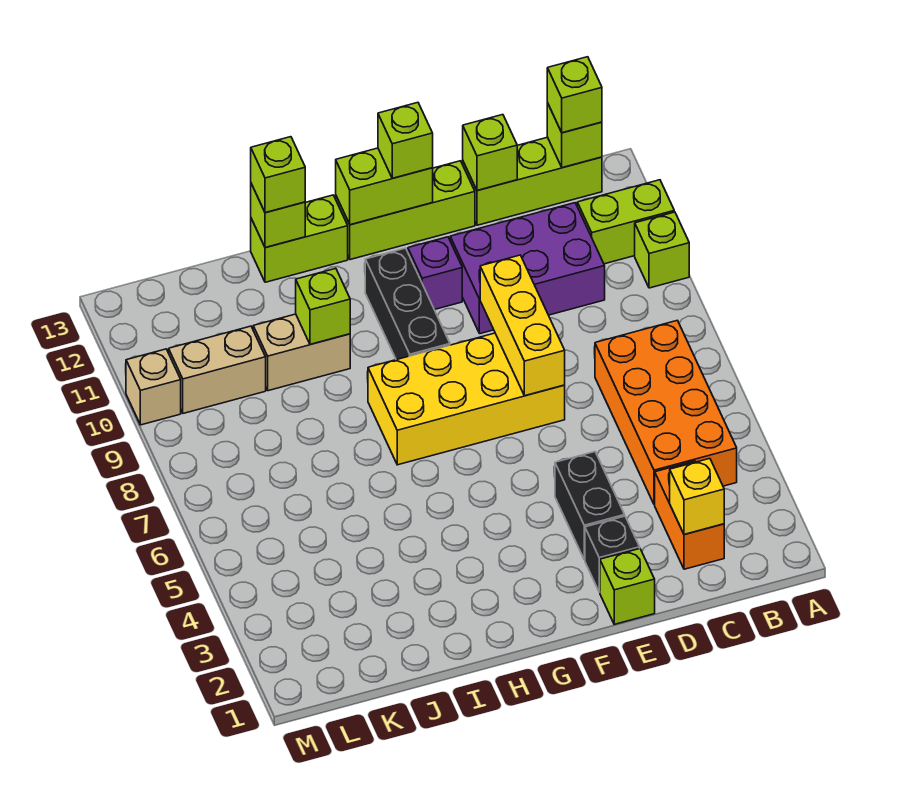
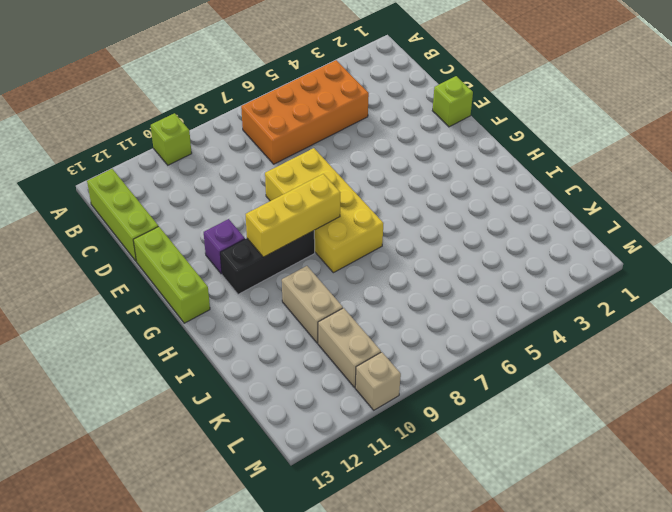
yellow 1x3 brick [246,174,340,257] -> yellow 1x3 brick moved to [480,255,565,396]
none -> lime 1x2 brick [577,180,674,264]
none -> orange 1x2 brick [655,461,724,569]
none -> purple 2x3 brick [450,203,605,334]

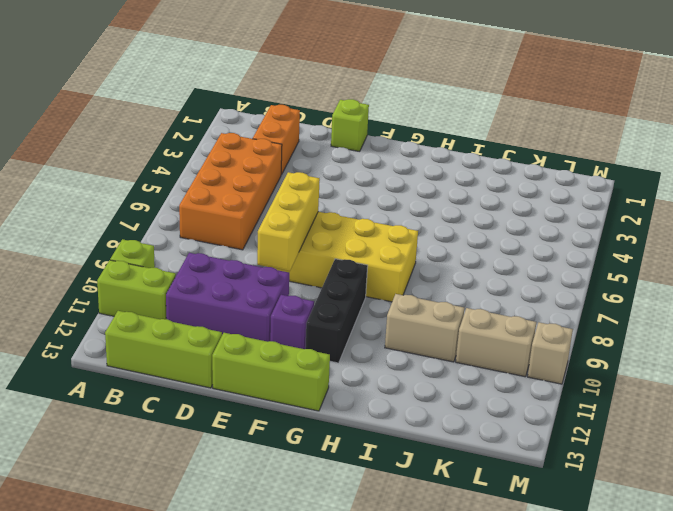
none -> black 1x1 brick [585,516,640,592]
none -> black 1x2 brick [555,452,625,560]
none -> lime 1x2 brick [251,195,348,282]

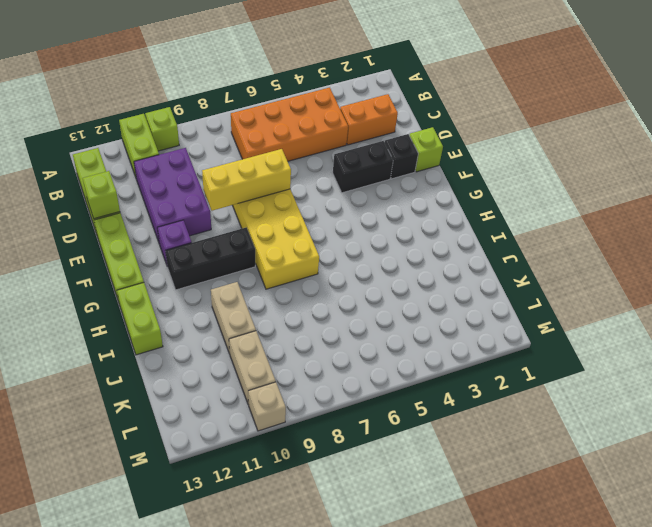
none -> lime 1x1 brick [547,103,602,168]
none -> yellow 1x1 brick [670,459,724,534]
none -> lime 1x2 brick [336,148,433,225]

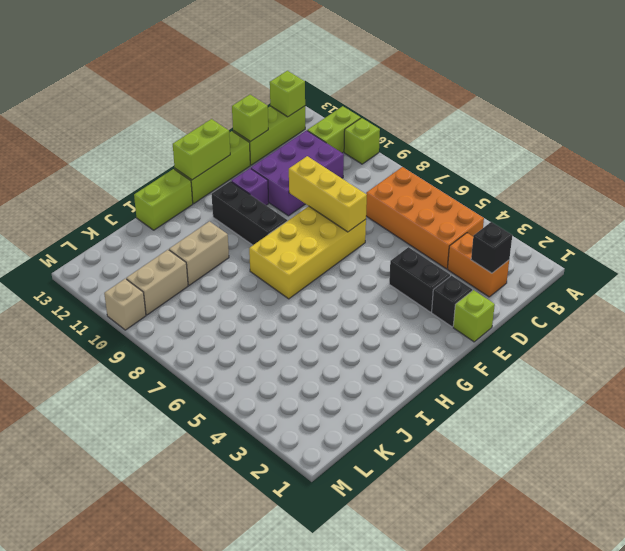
black 1x1 brick [471,222,512,273] -> yellow 1x1 brick [670,459,724,534]
none -> lime 1x1 brick [296,268,350,344]
none -> lime 1x1 brick [251,184,305,247]
none -> lime 1x1 brick [547,57,602,133]

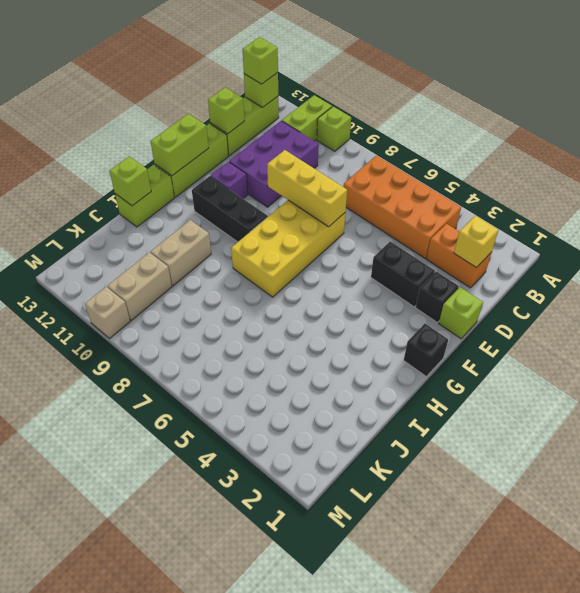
black 1x1 brick [404,324,448,376] -> none
none -> lime 1x1 brick [296,268,350,344]
none -> lime 1x1 brick [378,103,433,178]
none -> lime 1x1 brick [251,137,305,213]

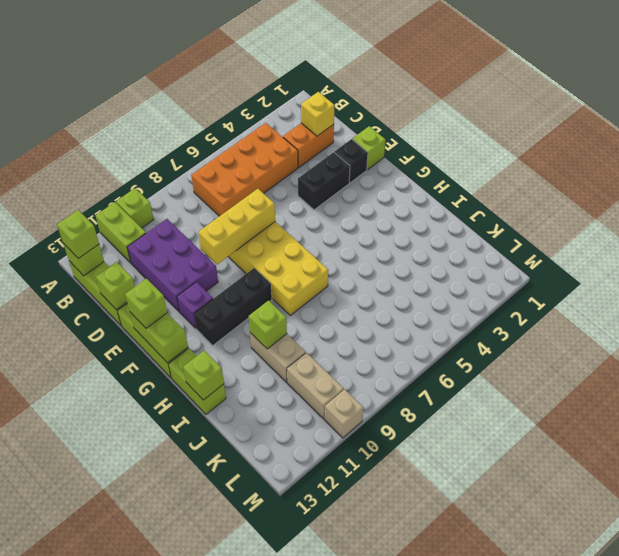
none -> lime 1x1 brick [251,137,305,213]

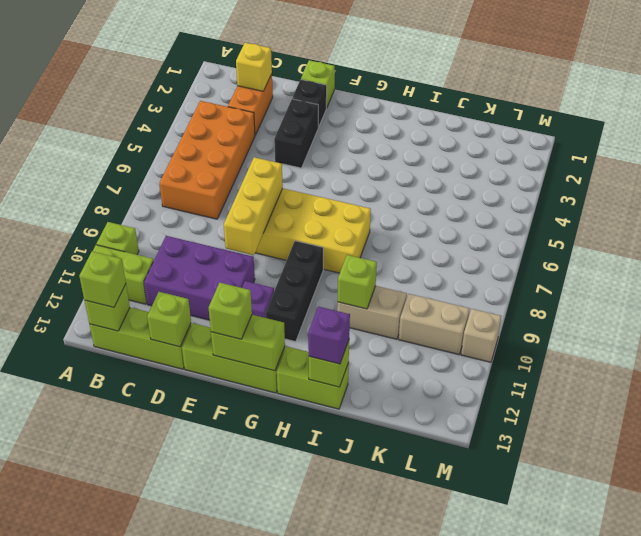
purple 1x1 brick [308,307,350,364] -> lime 1x1 brick [251,137,305,213]

